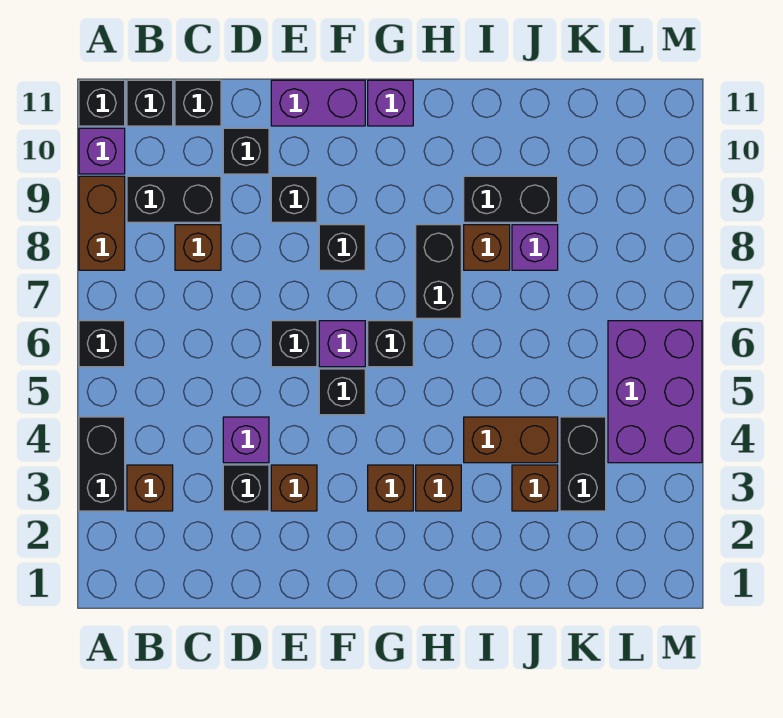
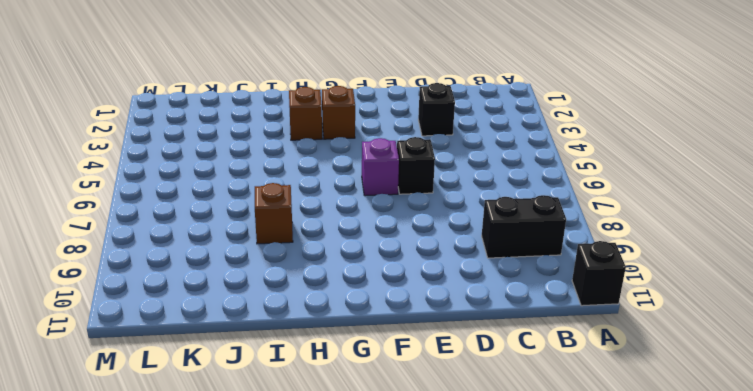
none -> black 1x2 brick [79,417,125,511]
none -> black 1x1 brick [79,321,125,367]
none -> brown 1x2 brick [79,176,125,270]
none -> purple 1x1 brick [79,128,125,174]

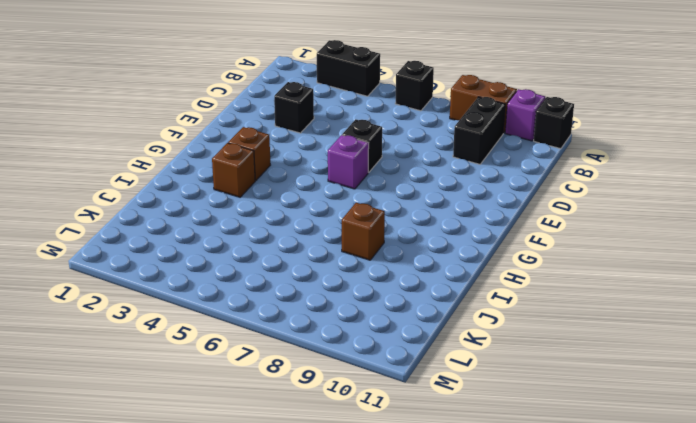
none -> brown 1x1 brick [127,465,173,511]
none -> black 1x1 brick [127,80,173,126]
none -> brown 1x1 brick [175,225,221,270]
none -> black 1x1 brick [175,80,221,126]

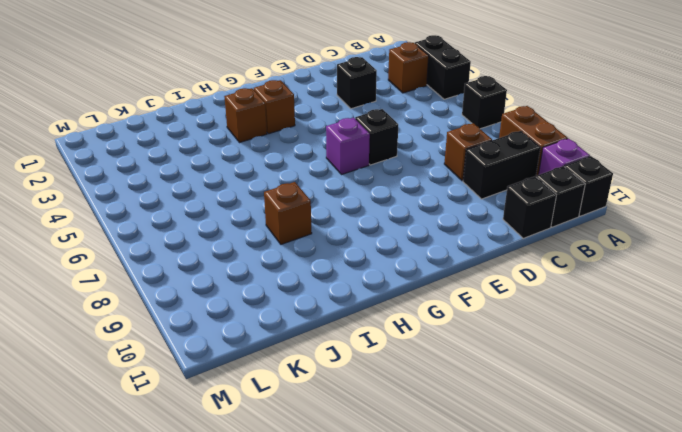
none -> purple 1x1 brick [223,417,269,463]
none -> black 1x1 brick [223,128,269,174]
none -> brown 1x1 brick [271,465,317,511]
none -> black 1x1 brick [271,176,317,222]

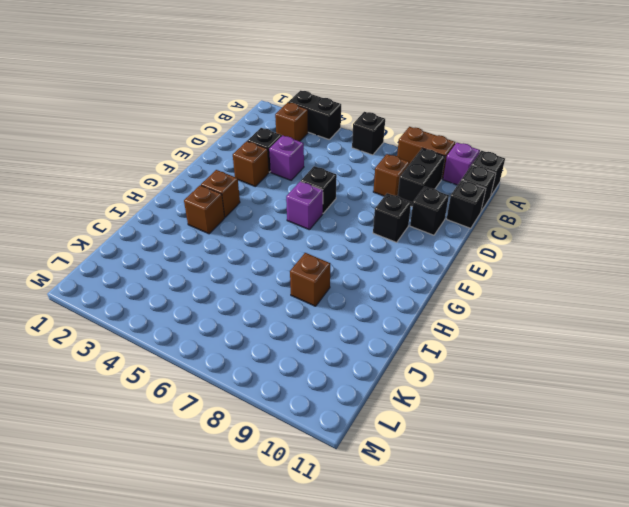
none -> purple 1x2 brick [271,80,365,126]
none -> black 1x1 brick [319,369,365,415]
none -> black 1x1 brick [319,225,365,270]
none -> black 1x1 brick [368,321,413,367]

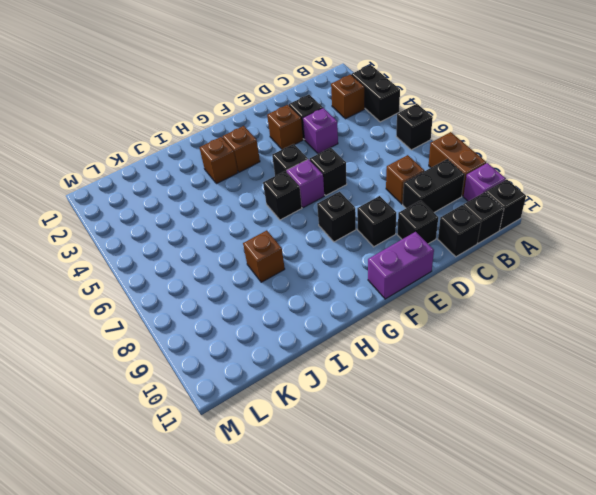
none -> purple 1x1 brick [368,80,413,126]
none -> black 1x2 brick [416,225,461,318]
none -> brown 1x2 brick [464,417,558,463]
none -> black 1x2 brick [464,176,558,222]

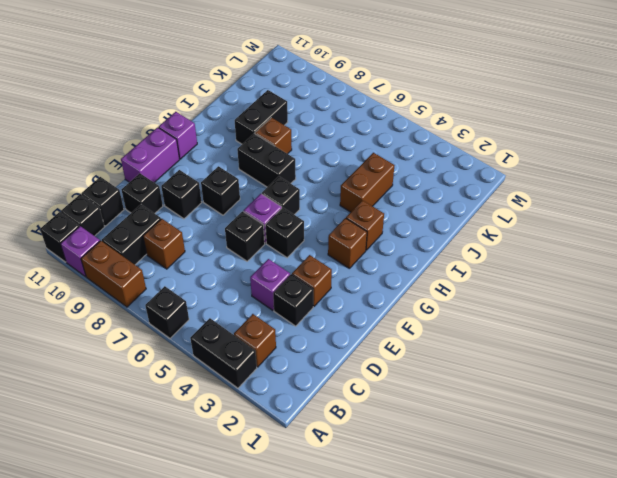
none -> brown 1x1 brick [512,465,558,511]
none -> purple 1x1 brick [512,225,558,270]
none -> black 1x2 brick [560,417,606,511]
none -> purple 2x3 brick [608,321,702,463]

